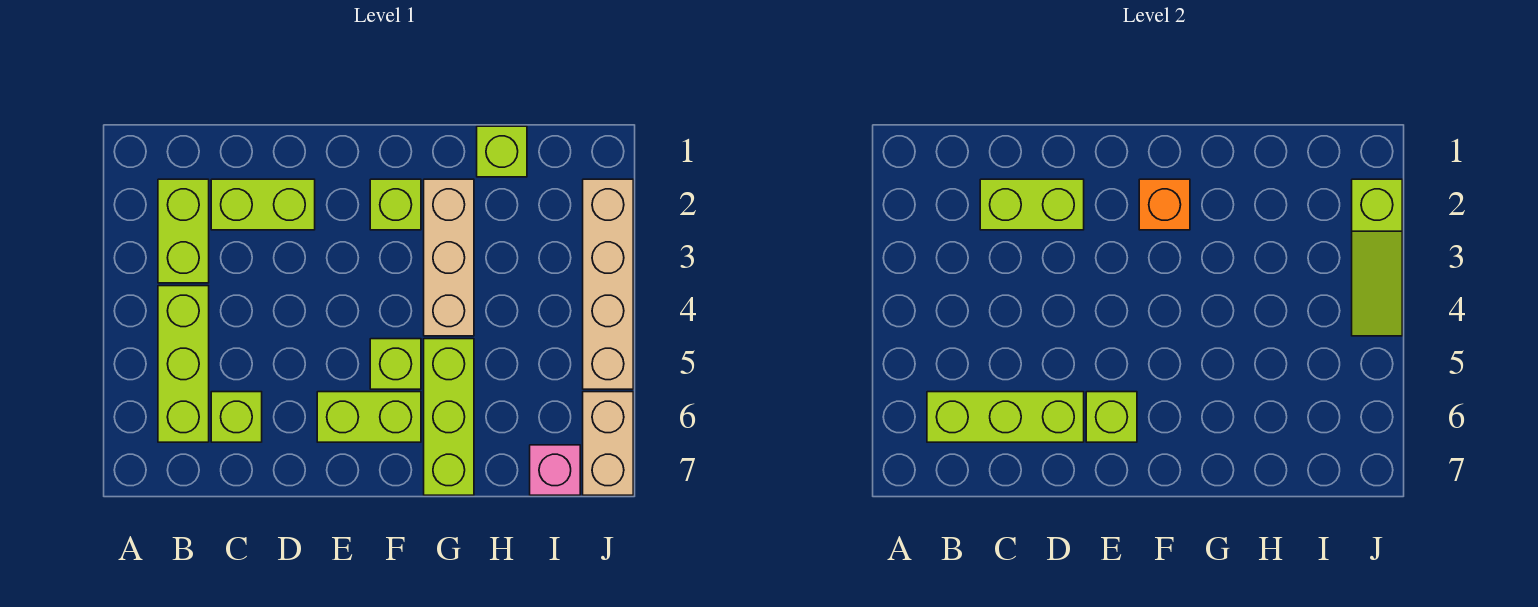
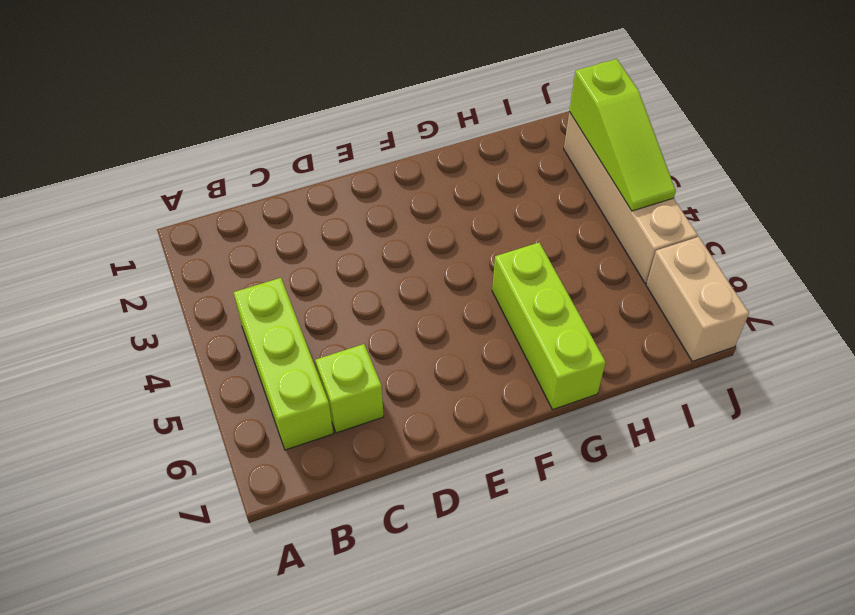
none -> lime 1x2 brick [158,179,209,283]
none -> lime 1x2 brick [211,179,315,230]
none -> lime 1x2 brick [317,392,421,442]

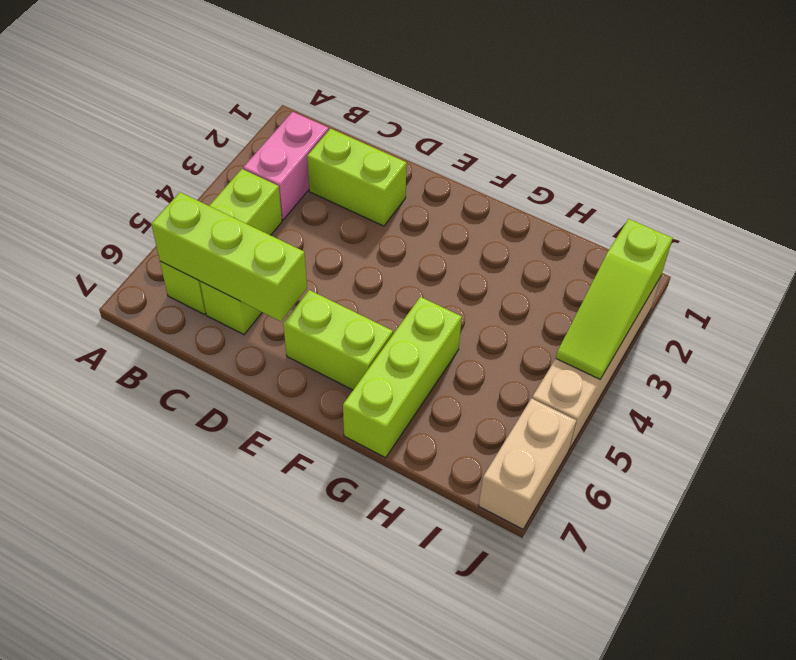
pink 1x2 brick [243,112,329,220] -> lime 1x2 brick [158,179,209,283]
none -> lime 1x1 brick [370,179,421,230]
none -> lime 1x1 brick [370,339,421,389]
none -> tan 1x3 brick [424,179,474,336]

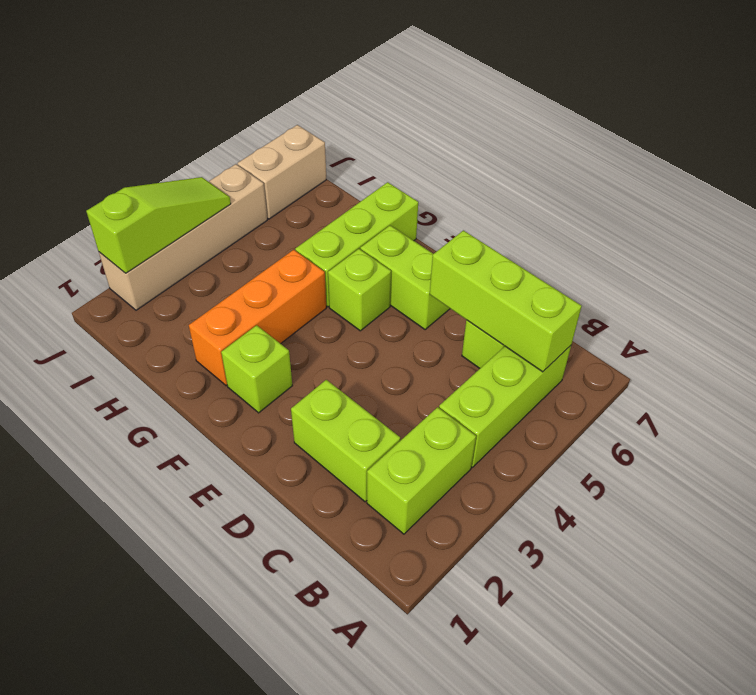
orange 1x3 brick [189,250,326,386] -> tan 1x3 brick [424,179,474,336]
none -> lime 1x1 brick [477,126,527,177]
none -> pink 1x1 brick [530,445,580,495]
none -> lime 1x2 brick [980,179,1084,230]

